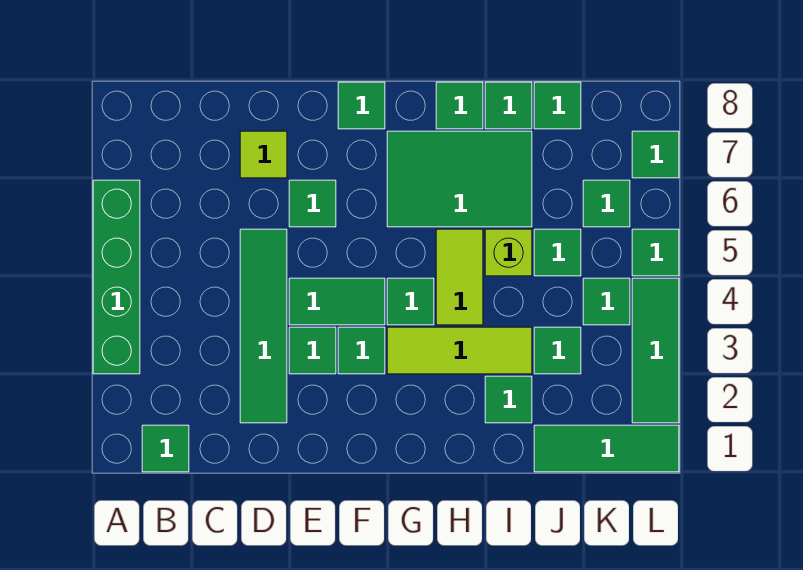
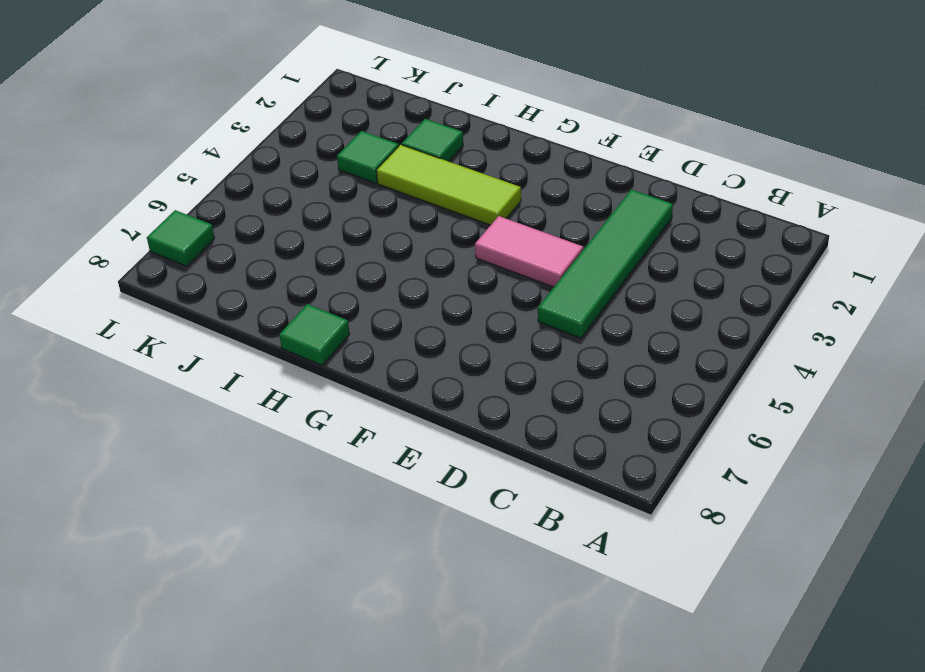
pink 1x2 tile [475,216,583,287] -> green 1x2 tile [289,278,385,325]
none -> green 1x4 brick [93,180,140,374]
none -> green 1x1 tile [142,425,189,472]
none -> lime 1x1 tile [240,131,287,178]

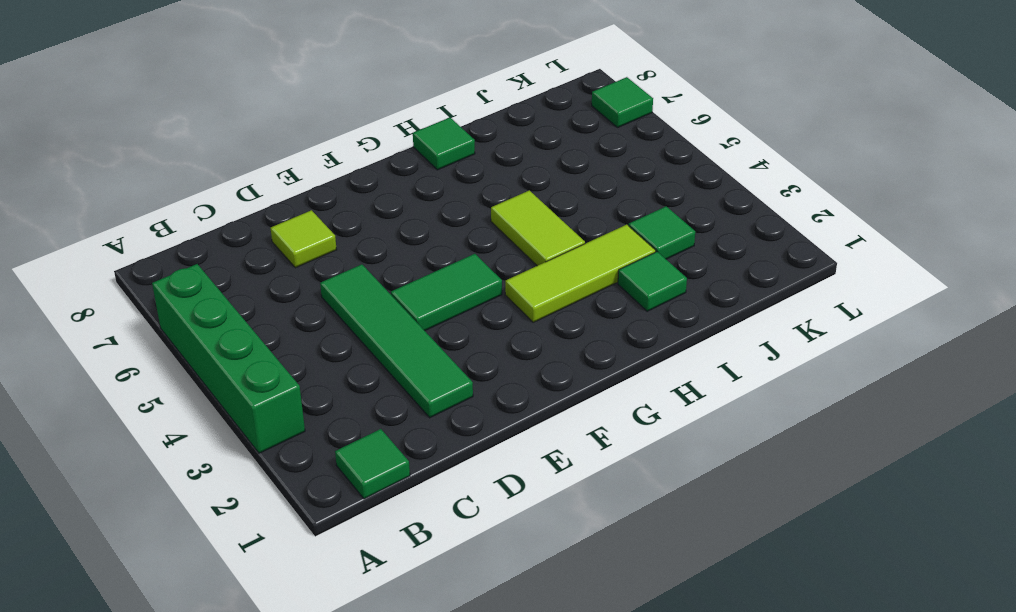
none -> green 1x1 tile [289,327,336,374]
none -> green 1x1 tile [289,180,336,227]
none -> green 1x1 tile [338,327,385,374]

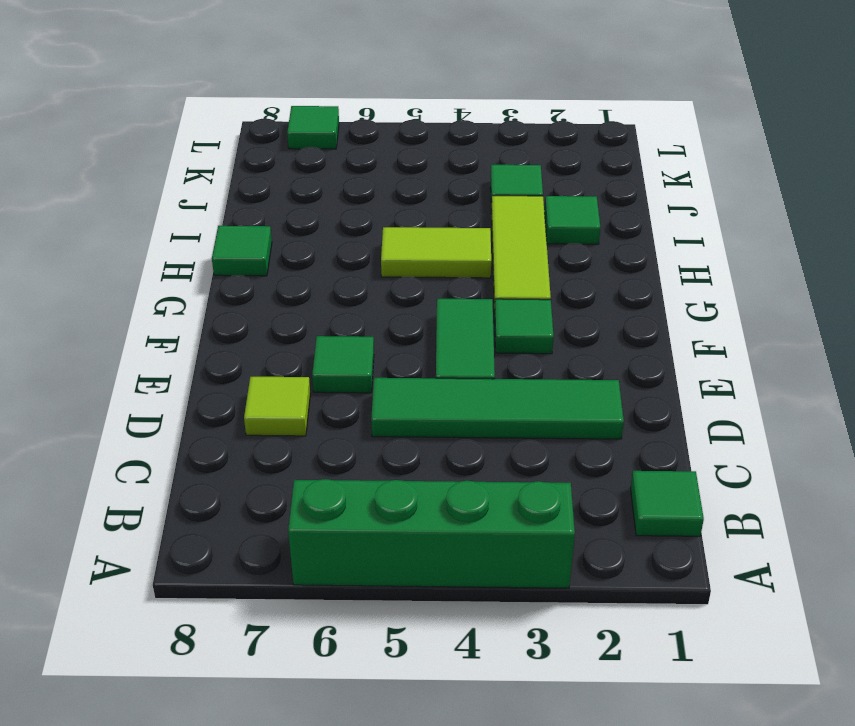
none -> green 1x1 tile [289,327,336,374]
none -> green 1x1 tile [338,82,385,129]
none -> green 1x1 tile [387,278,434,325]

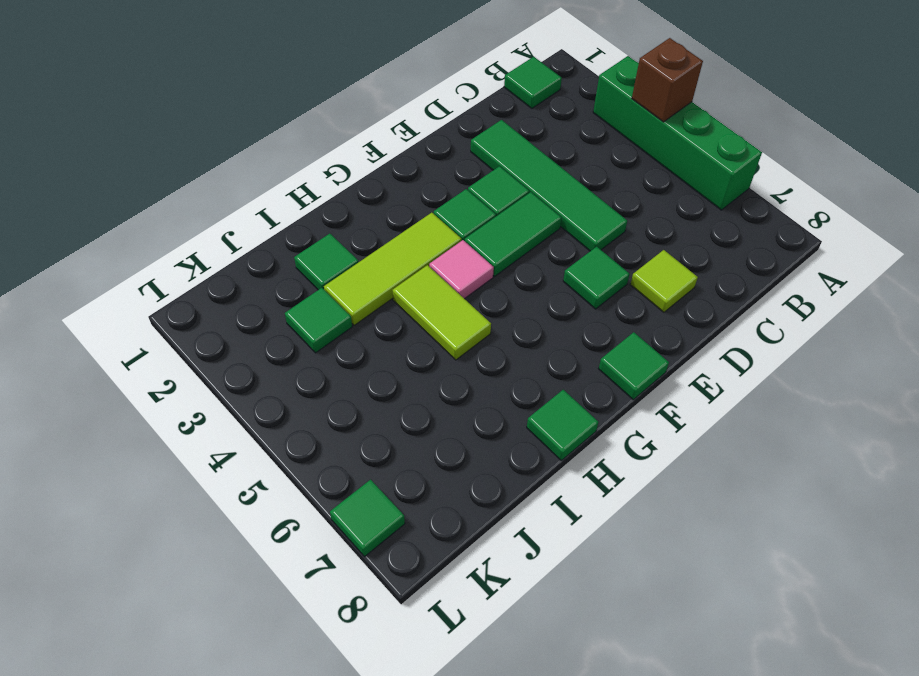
brown 1x1 brick [632,38,703,122] -> none
pink 1x1 tile [429,240,494,299] -> green 1x1 tile [387,278,434,325]
none -> green 2x3 tile [387,131,532,227]
none -> lime 1x1 brick [485,229,532,276]
none -> green 1x1 tile [485,82,532,129]

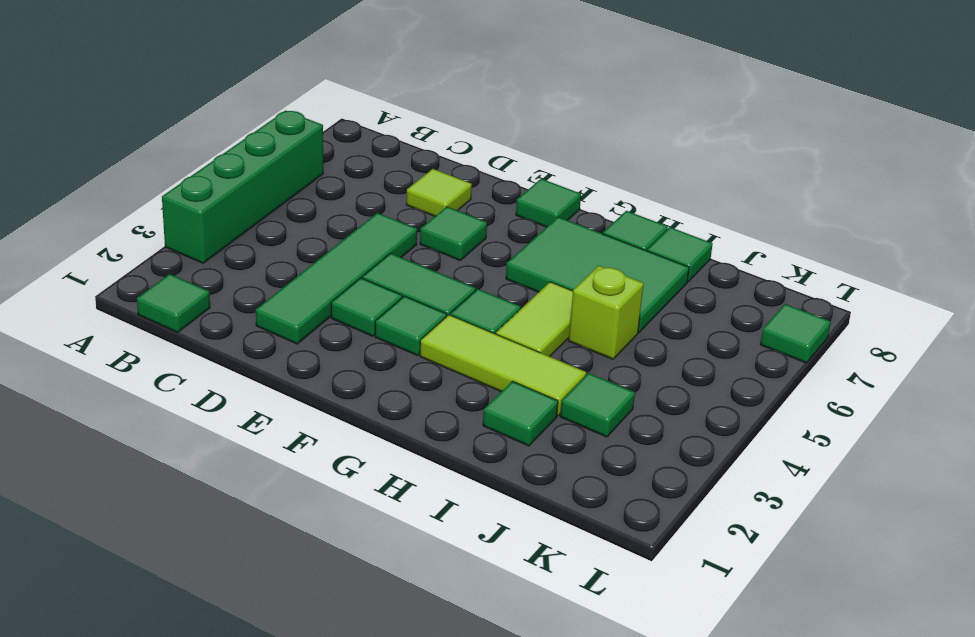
none -> green 1x3 tile [534,425,679,472]
none -> green 1x1 tile [534,229,581,276]
none -> green 1x1 tile [534,82,581,129]

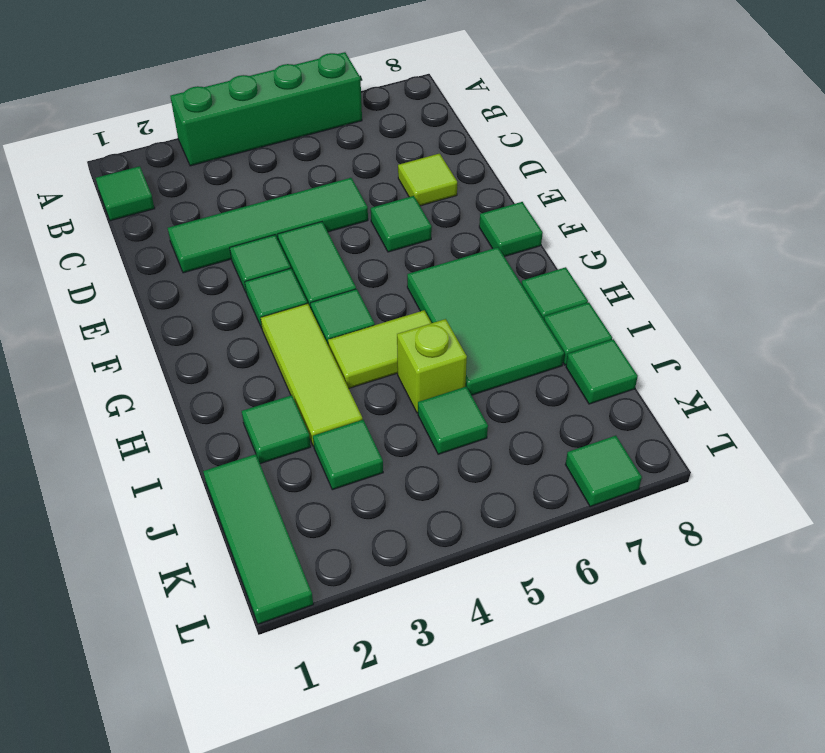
none -> green 1x1 tile [583,278,630,325]
none -> green 1x1 tile [583,180,630,227]
none -> green 1x3 tile [632,278,679,423]

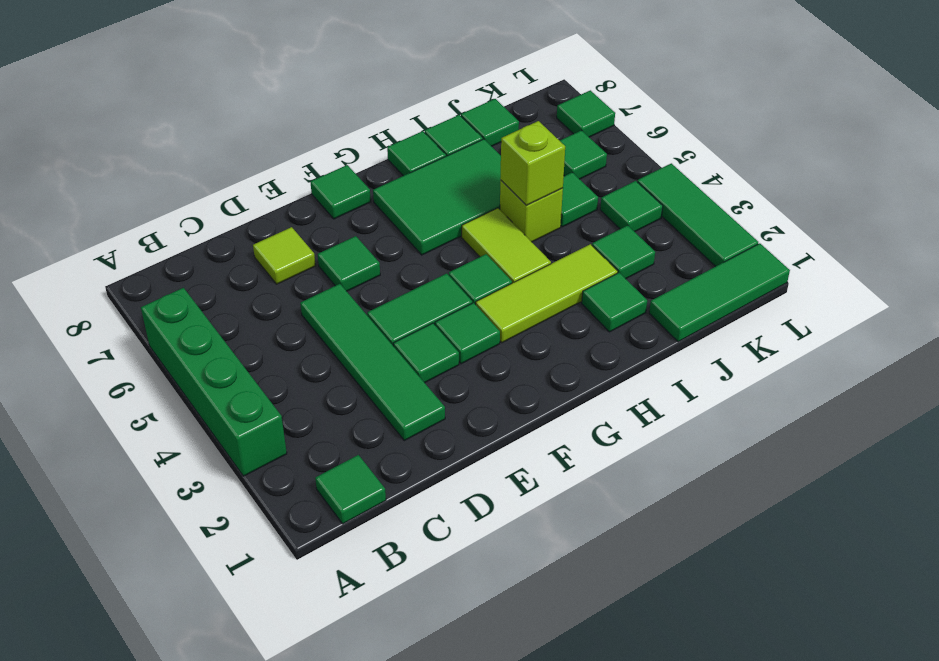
lime 1x1 brick [500,121,565,205] -> none
none -> green 1x1 tile [632,229,679,276]

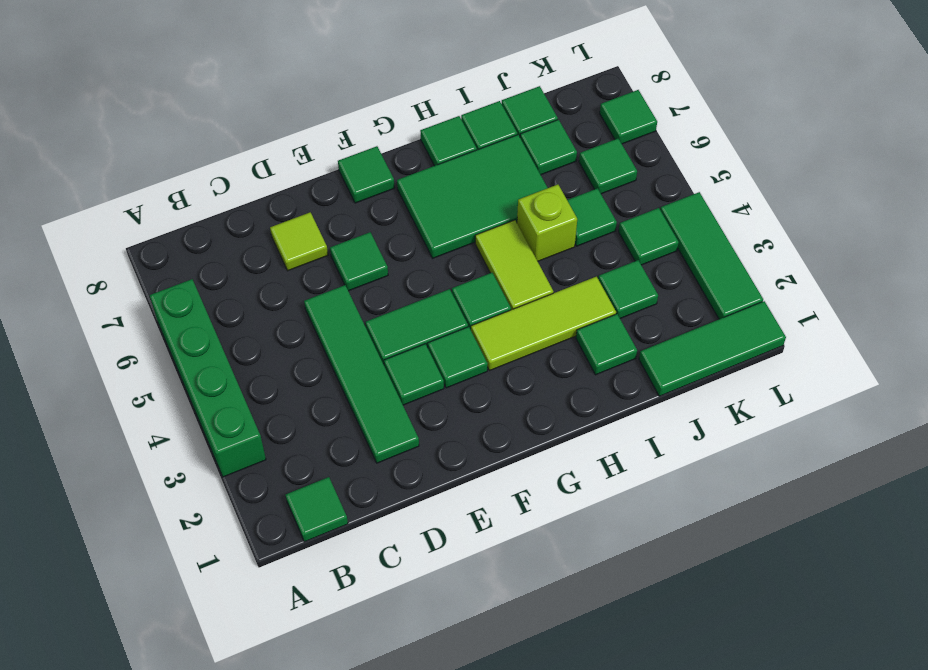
green 1x1 tile [520,120,577,175] -> green 1x1 tile moved to [632,229,679,276]

